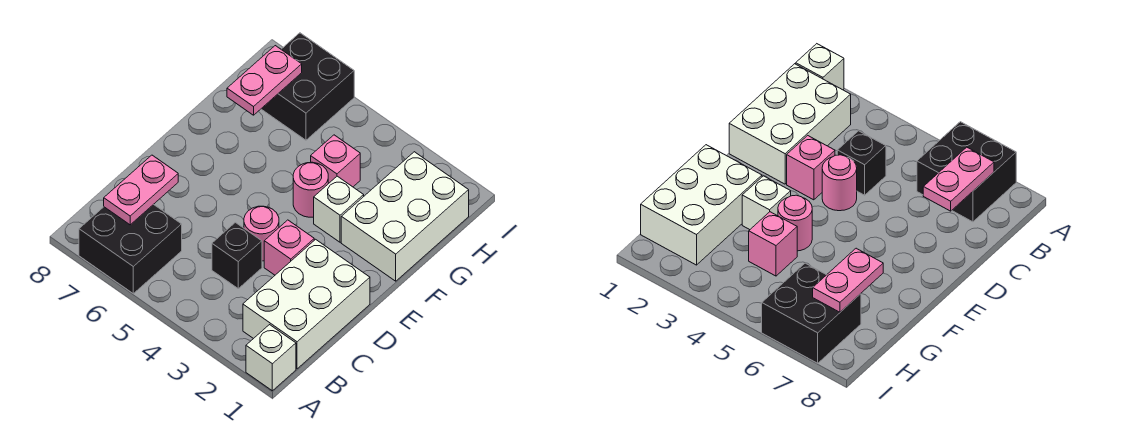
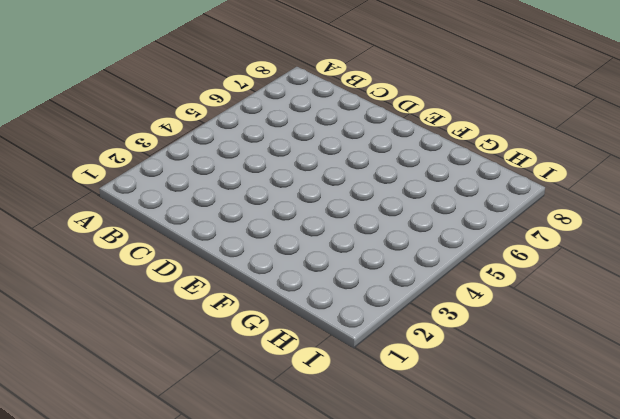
none -> white 1x1 brick [246,325,296,391]
none -> black 2x2 brick [79,204,182,293]
none -> white 2x3 brick [243,239,370,369]

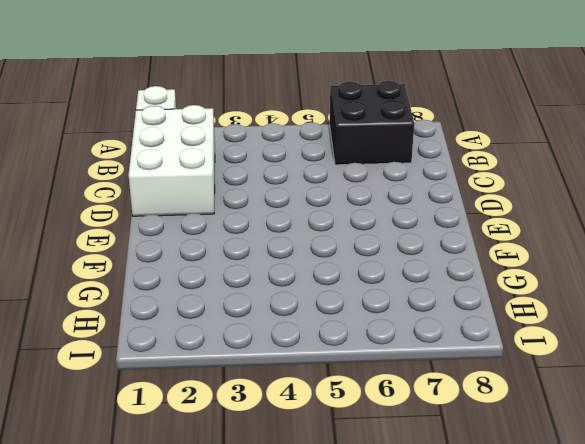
none -> black 1x1 brick [212,223,262,288]
none -> pink 1x1 brick [264,220,314,275]
none -> pink 1x1 round brick [244,206,279,261]

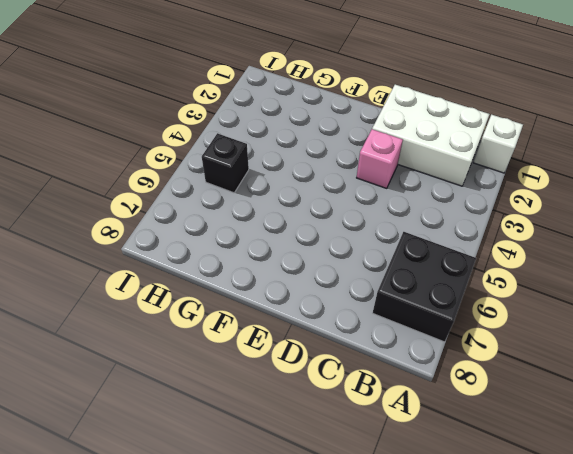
black 1x1 brick [202,133,249,193] -> black 1x1 brick moved to [212,223,262,288]
none -> pink 1x1 round brick [244,206,279,261]
none -> white 2x3 brick [341,152,469,281]
none -> white 1x1 brick [314,176,364,242]

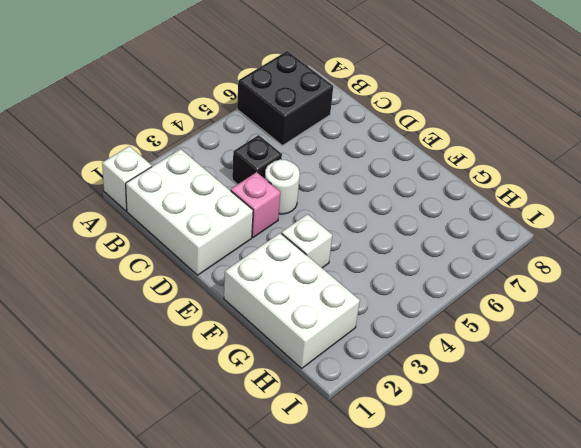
white 1x1 round brick [265,159,300,214] -> pink 1x1 round brick [244,206,279,261]
none -> pink 1x1 round brick [293,162,328,217]
none -> pink 1x1 brick [311,135,360,187]
none -> black 2x2 brick [261,33,354,140]

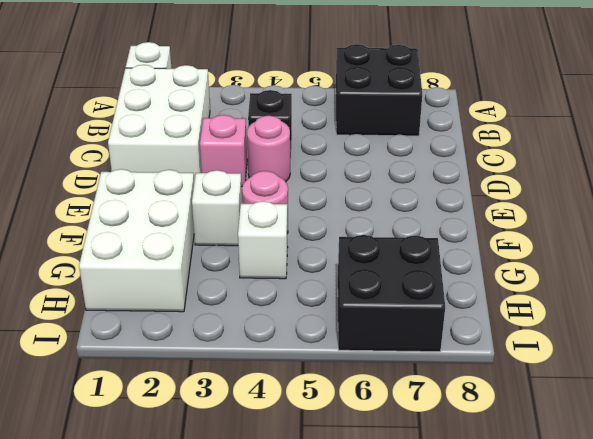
white 1x1 brick [238,201,288,279] -> pink 1x1 brick [311,135,360,187]
none -> pink 1x2 plate [104,155,178,225]
none -> pink 1x2 plate [227,46,302,115]

